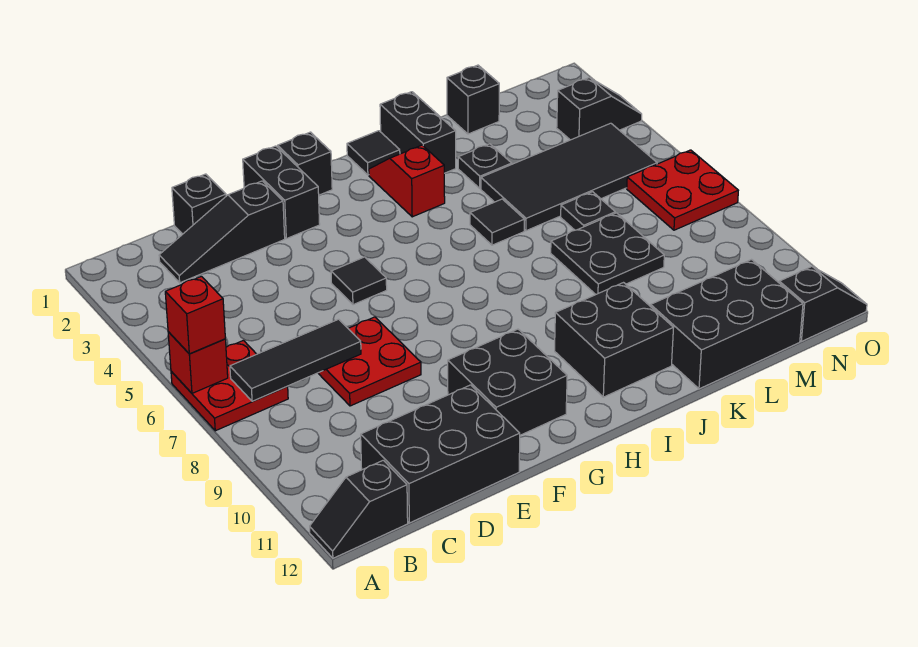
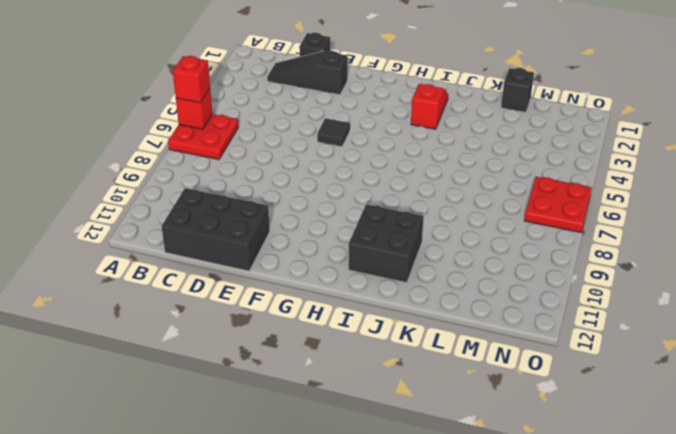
none -> black 1x2 slope [310,460,408,558]
none -> red 2x2 plate [318,317,421,406]
none -> black 1x2 brick [243,146,320,239]

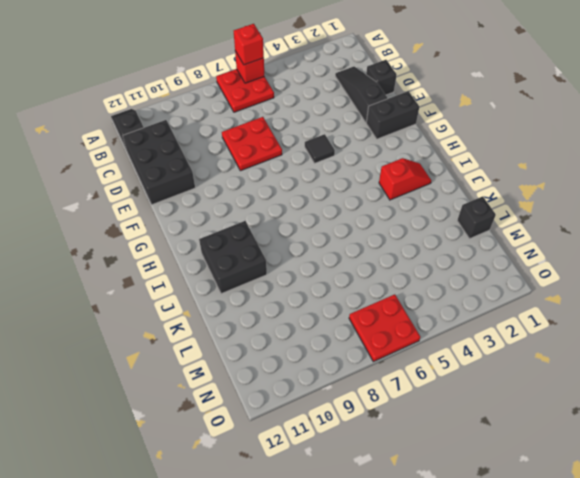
none -> black 2x2 brick [448,329,567,435]
none -> black 1x1 brick [278,132,332,195]
none -> black 1x1 tile [347,131,400,175]

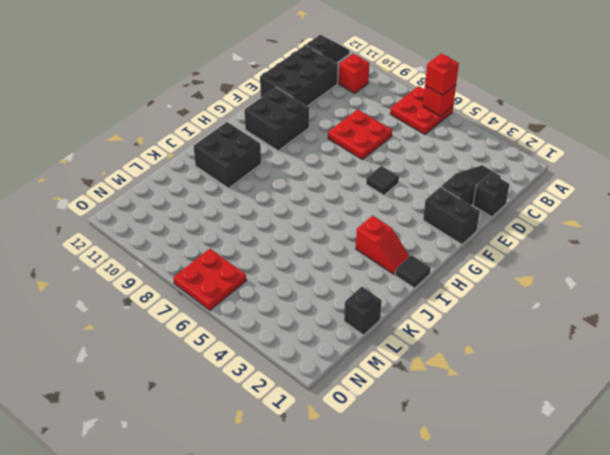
red 1x1 brick [339,54,369,93] -> none
none -> black 1x1 brick [278,132,332,195]
none -> black 1x2 brick [380,92,456,173]
none -> black 1x1 tile [470,199,525,245]

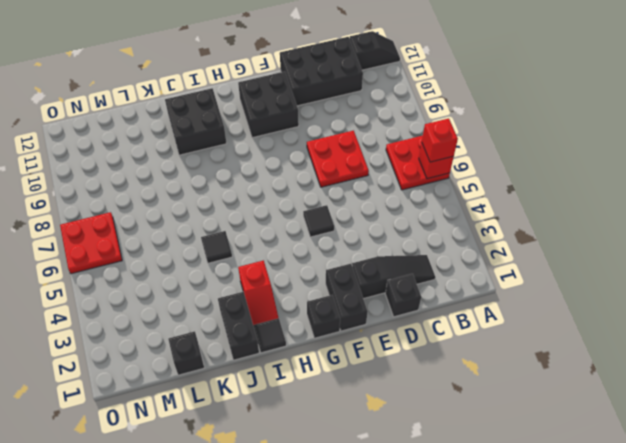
none -> black 1x1 plate [458,144,512,188]
none -> black 2x4 tile [481,123,657,231]
none -> black 2x2 plate [551,213,664,294]

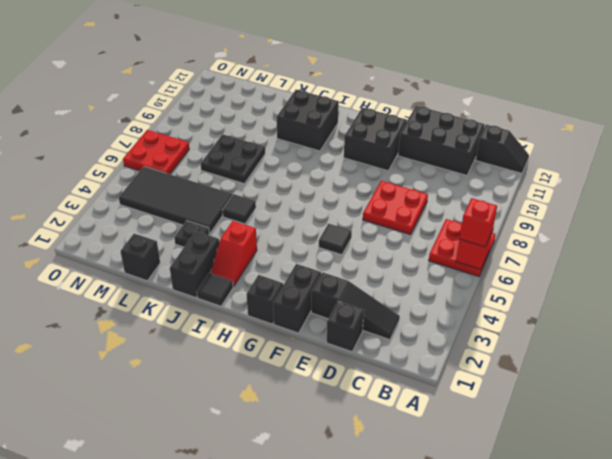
none -> black 2x3 brick [651,260,803,389]
none -> black 1x1 plate [561,192,615,230]
none -> black 1x2 slope [557,78,642,140]

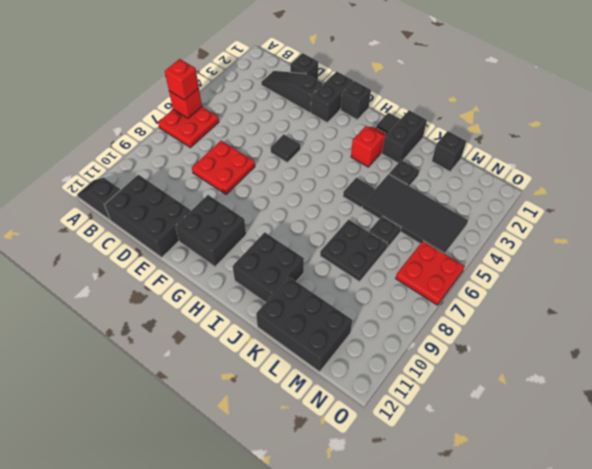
none -> black 1x2 slope [557,78,642,140]
none -> black 1x2 slope [779,267,867,341]
none -> black 1x3 tile [230,319,361,401]

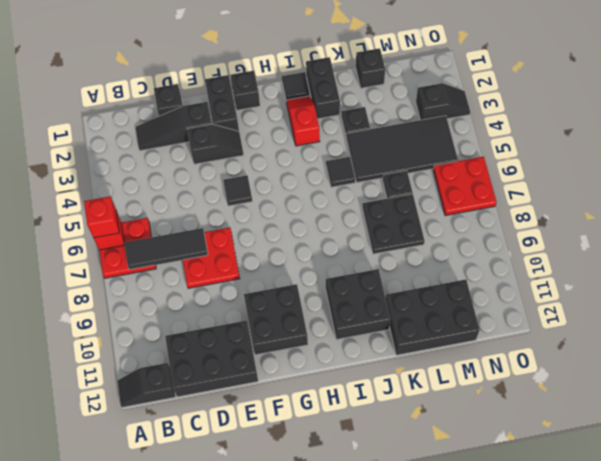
black 1x2 slope [187,124,244,164] -> black 1x2 slope moved to [779,267,867,341]

